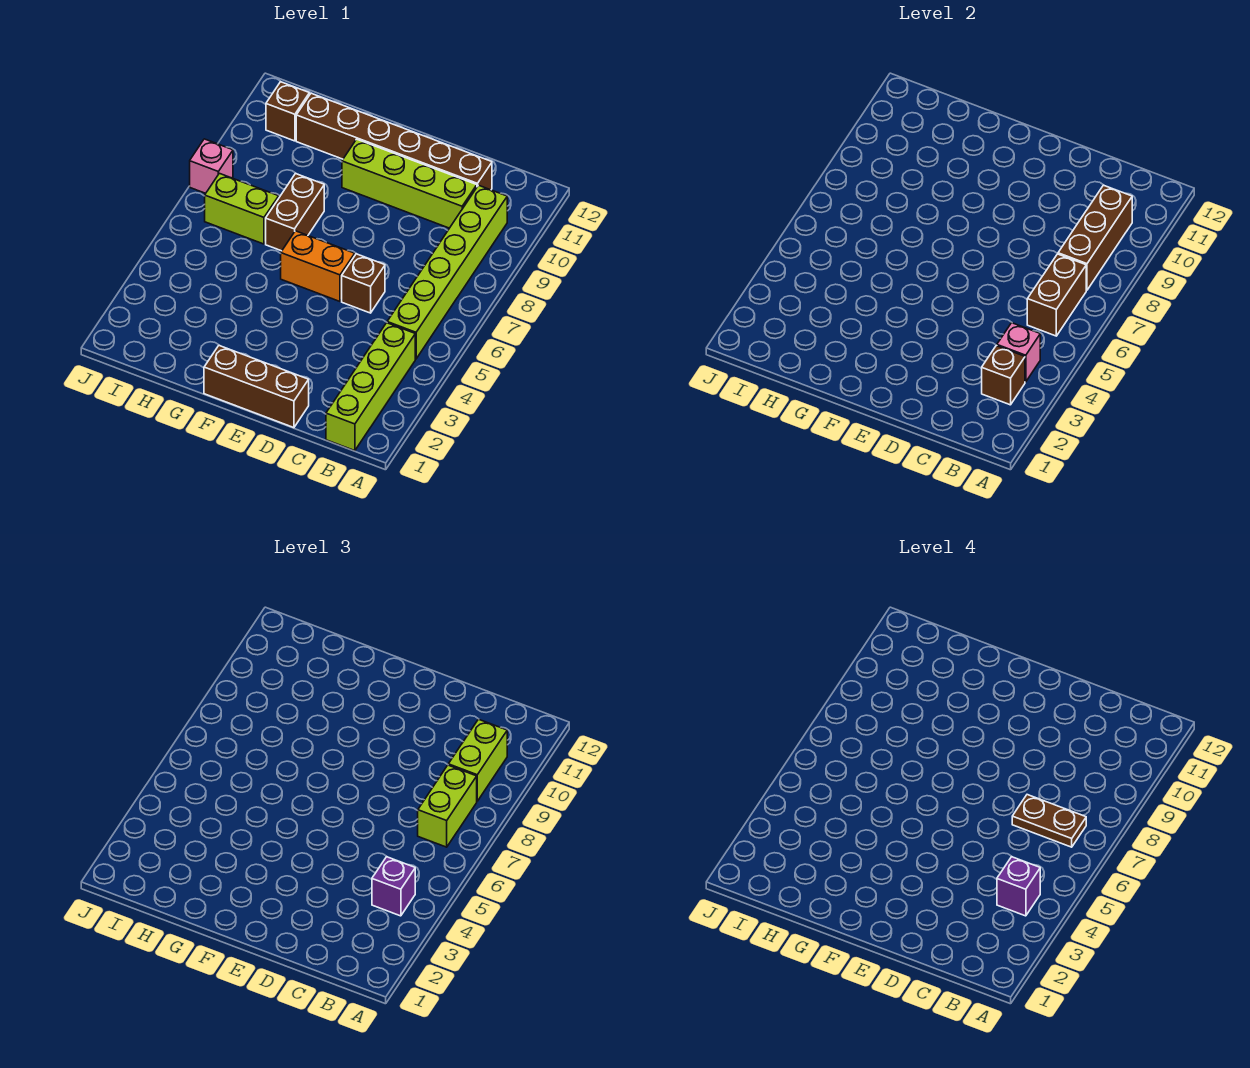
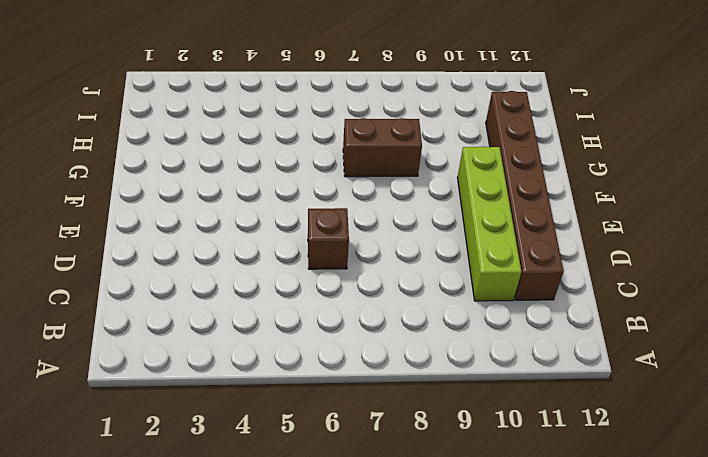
none -> lime 1x4 brick [326,323,415,451]
none -> lime 1x6 brick [387,185,507,359]
none -> brown 1x3 brick [204,346,309,428]

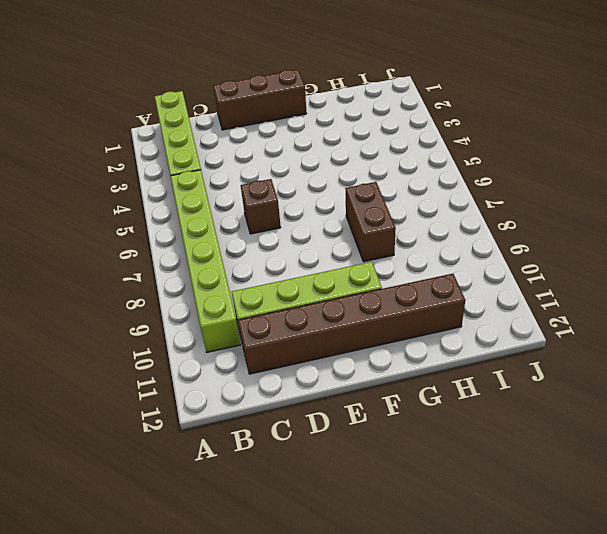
none -> orange 1x2 brick [281,231,355,301]
none -> lime 1x2 brick [205,173,279,244]
none -> brown 1x1 brick [266,82,309,141]

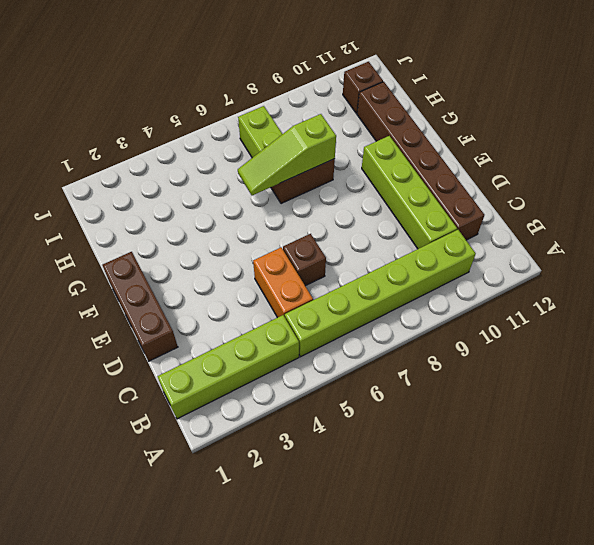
orange 1x2 brick [253,247,313,318] -> orange 1x2 brick moved to [281,231,355,301]
lime 1x3 slope [238,114,336,195] -> none
none -> pink 1x1 brick [190,139,233,193]
none -> brown 1x1 brick [982,346,1025,405]
none -> pink 1x1 brick [997,323,1040,382]

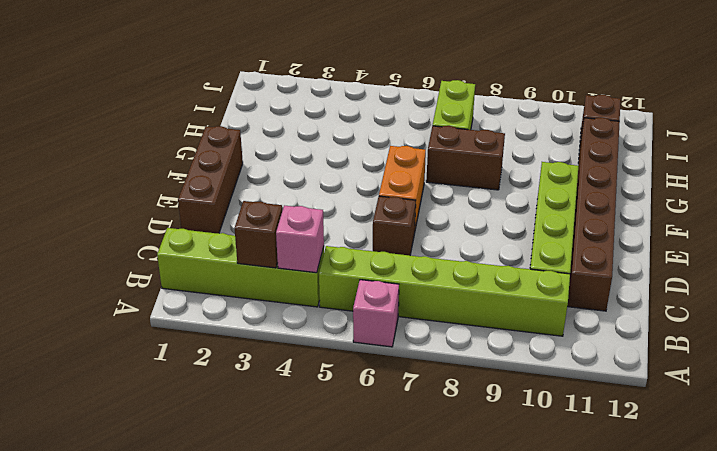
pink 1x1 brick [353,280,399,347] -> pink 1x1 brick moved to [190,139,233,193]
none -> brown 1x2 brick [1027,254,1086,336]
none -> brown 1x3 brick [1058,185,1132,290]
none -> purple 1x1 brick [372,857,415,916]

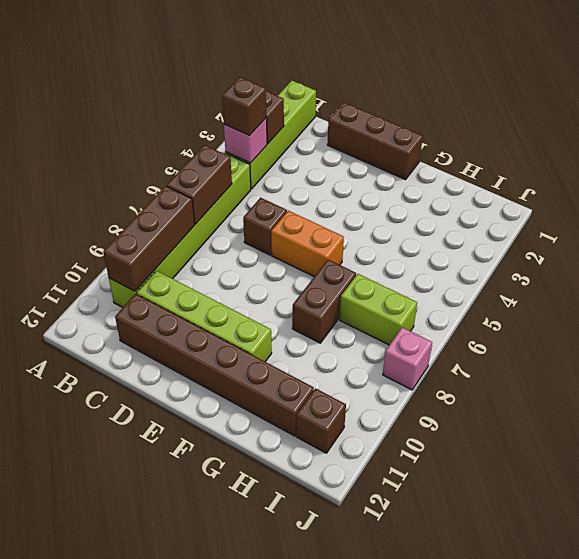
brown 1x1 brick [222,77,266,135] -> purple 1x1 brick [372,857,415,916]
none -> lime 1x2 brick [418,765,477,847]
none -> lime 1x2 brick [448,719,507,801]
none -> purple 1x1 brick [997,857,1040,916]

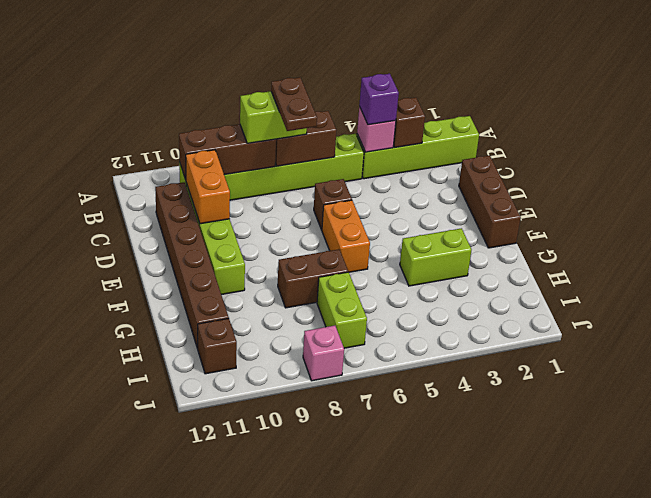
orange 1x2 brick [186,150,230,224] -> none
lime 1x2 brick [400,228,471,286] -> lime 1x2 brick moved to [448,719,507,801]
none -> purple 1x1 brick [997,857,1040,916]

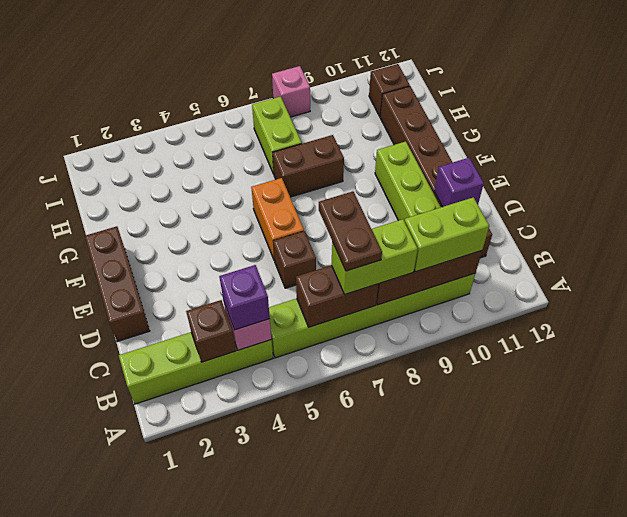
purple 1x1 brick [434,158,484,207] -> purple 1x1 brick moved to [997,857,1040,916]

